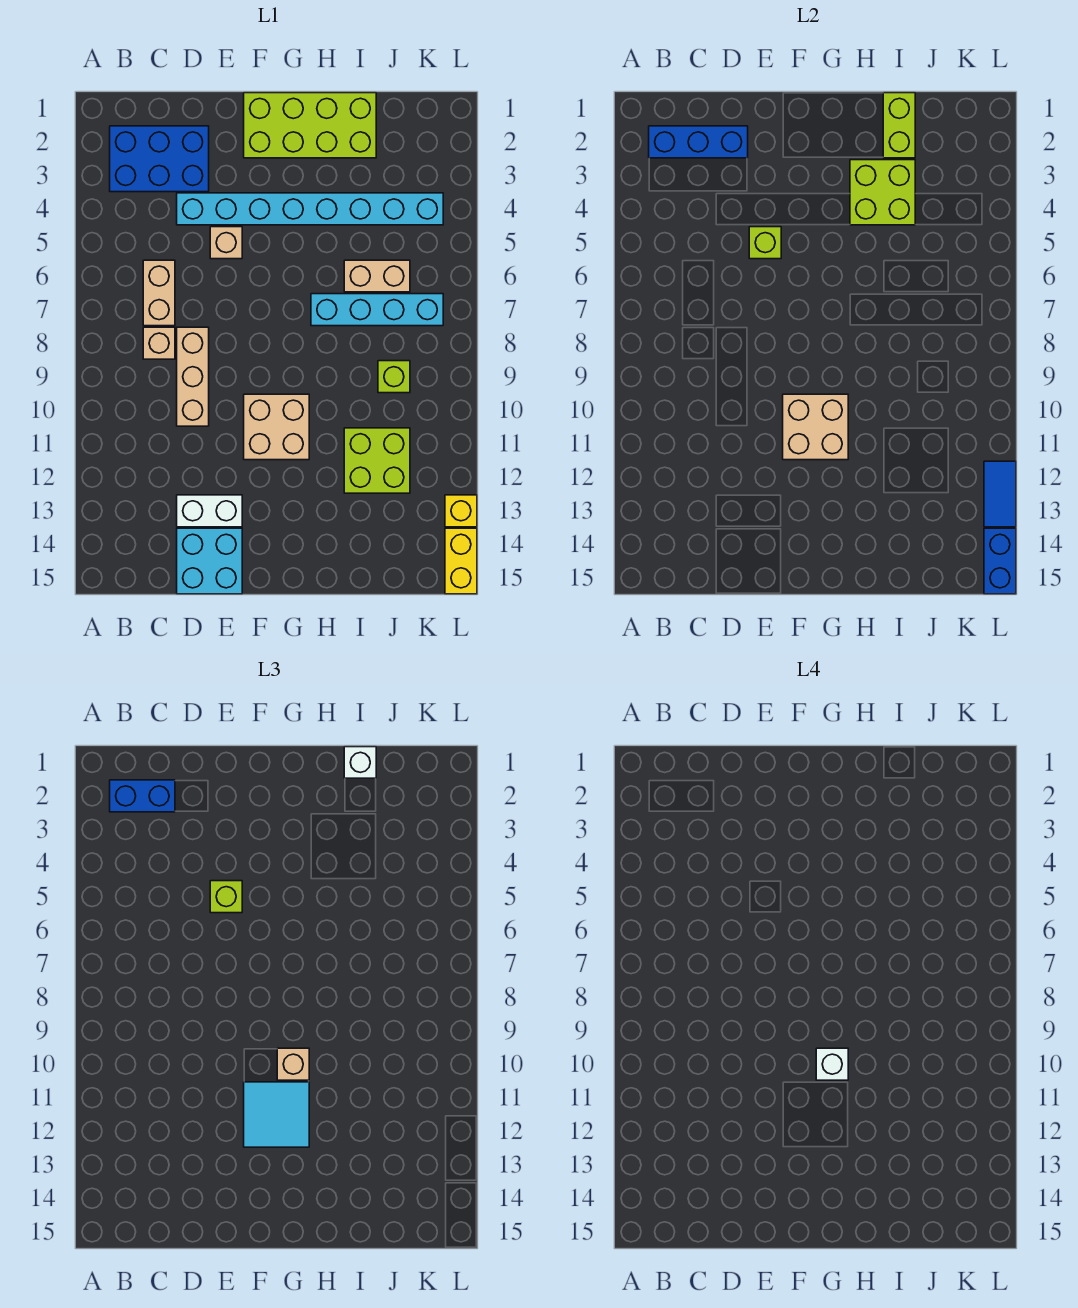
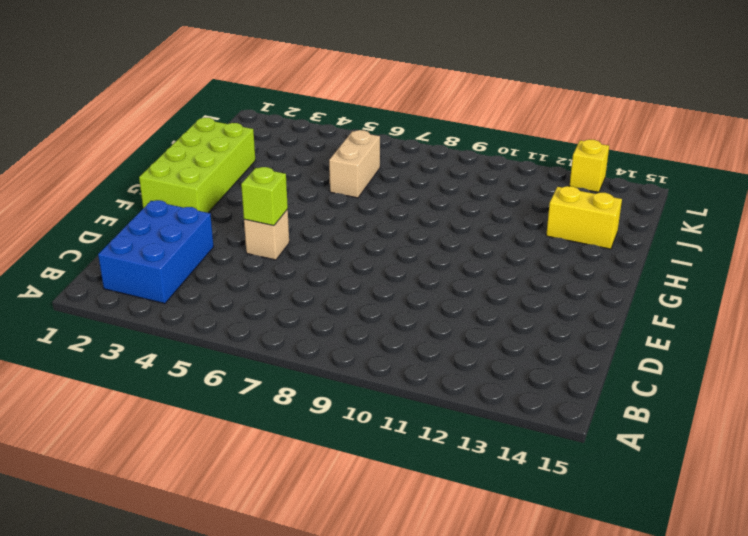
yellow 1x2 brick [546,186,622,249] -> yellow 1x2 brick moved to [445,528,477,594]
none -> tan 1x2 brick [143,260,175,326]
none -> tan 1x1 brick [143,327,175,359]
none -> cyan 1x8 brick [177,193,443,225]

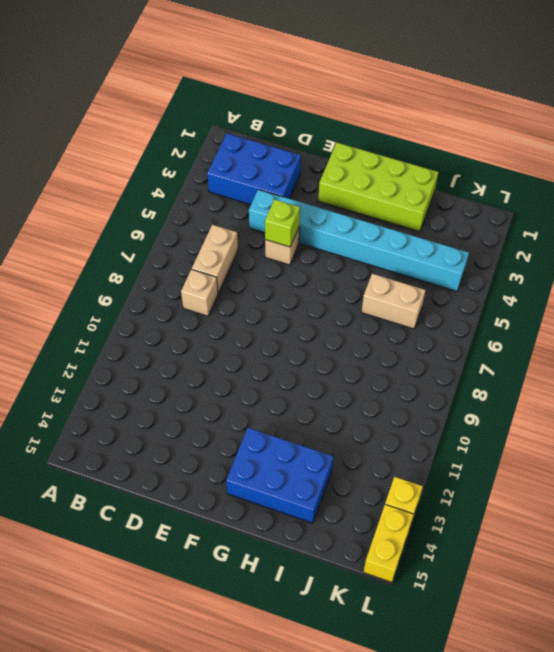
blue 2x3 brick [226,428,333,523] -> none
none -> tan 1x3 brick [177,327,209,426]
none -> white 1x2 brick [177,495,242,527]
none -> cyan 2x2 brick [177,528,242,594]

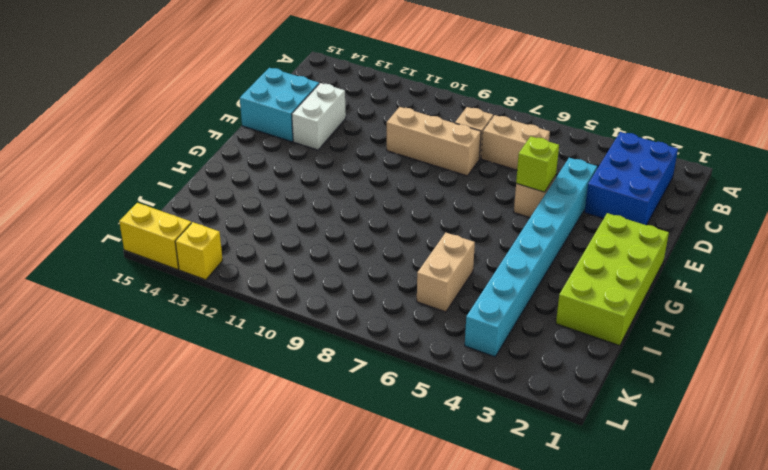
none -> tan 2x2 brick [244,394,309,460]
none -> cyan 1x4 brick [311,294,443,326]
none -> lime 2x2 brick [344,428,410,493]

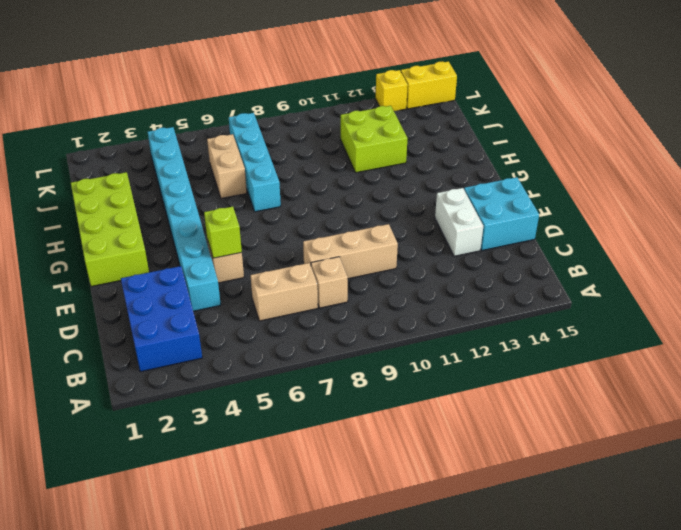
none -> tan 2x2 brick [244,394,309,460]
none -> lime 1x1 brick [378,361,410,393]
none -> blue 1x3 brick [649,126,748,158]

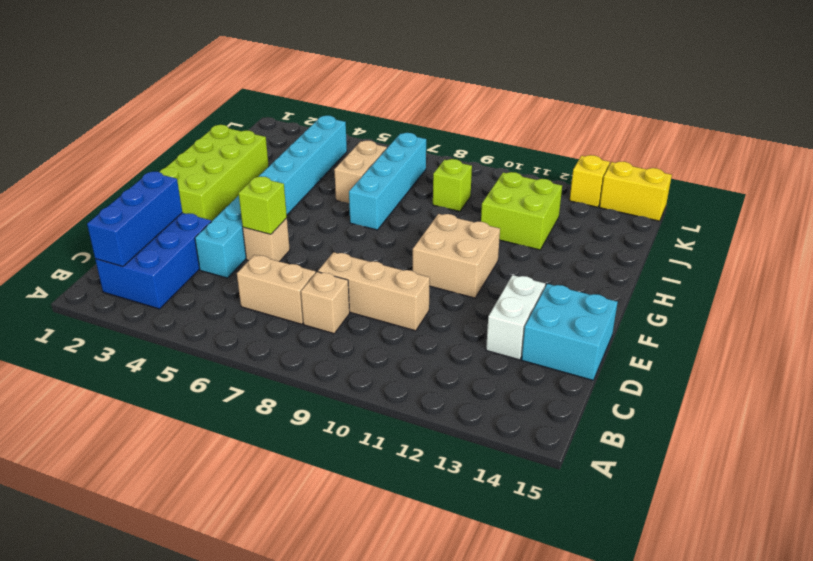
none -> tan 2x2 brick [783,394,848,460]
none -> lime 2x2 brick [850,160,915,225]
none -> lime 1x2 brick [883,93,915,158]

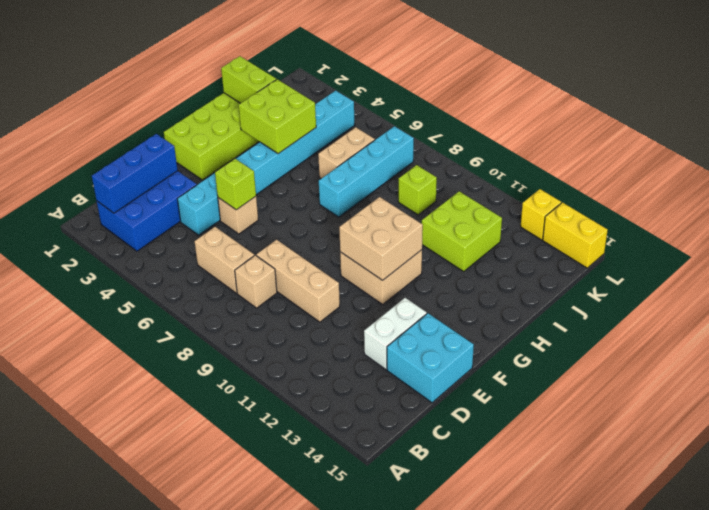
none -> blue 1x2 tile [984,461,1016,527]
none -> blue 1x2 brick [984,528,1016,594]
none -> blue 1x2 brick [110,780,175,812]

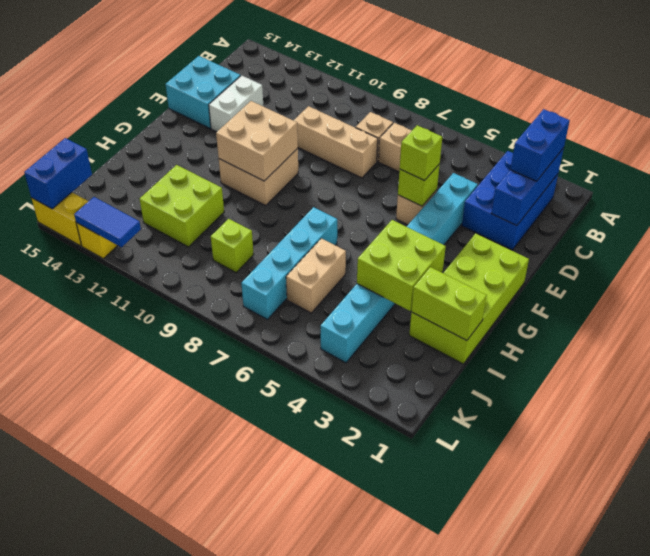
blue 1x2 brick [24,138,92,209] -> blue 1x2 brick turned to [984,528,1016,594]
none -> cyan 2x2 tile [244,1082,309,1147]
none -> tan 1x1 brick [277,1048,309,1080]
none -> white 1x1 brick [344,747,376,778]

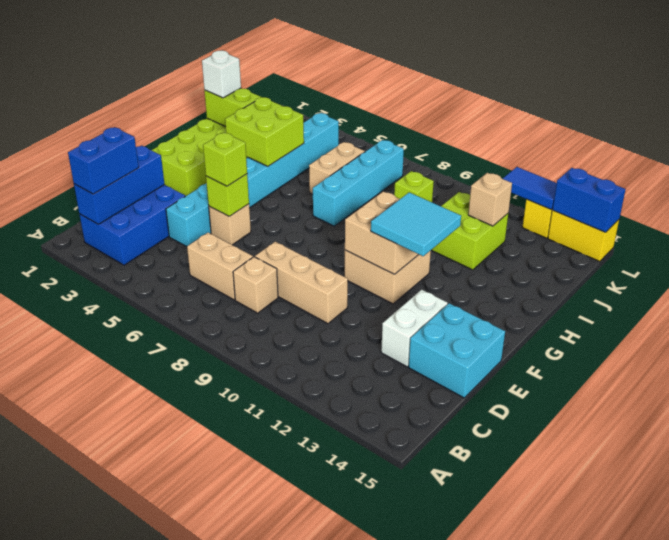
tan 1x1 brick [468,173,512,226] -> tan 1x1 brick moved to [277,1048,309,1080]
none -> white 1x1 brick [816,1048,848,1080]

